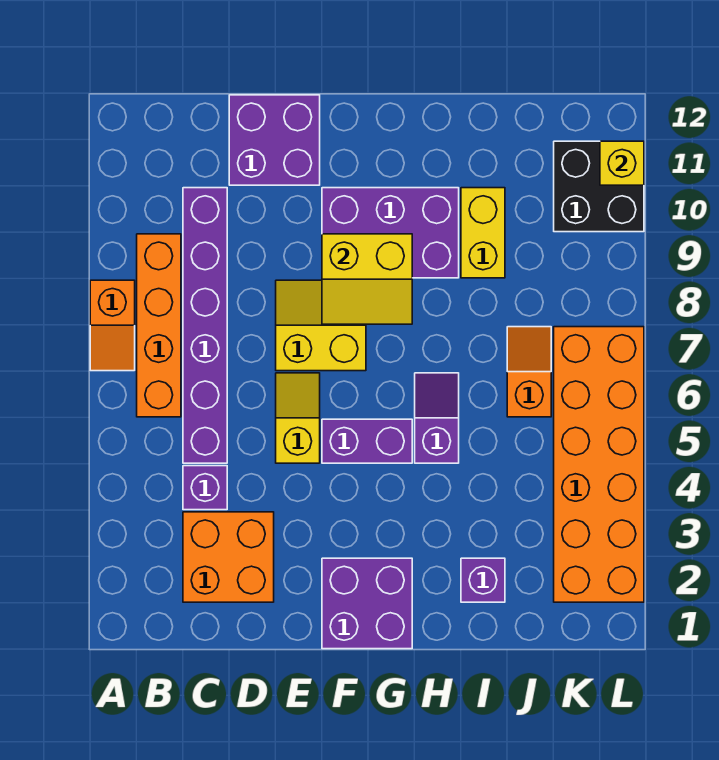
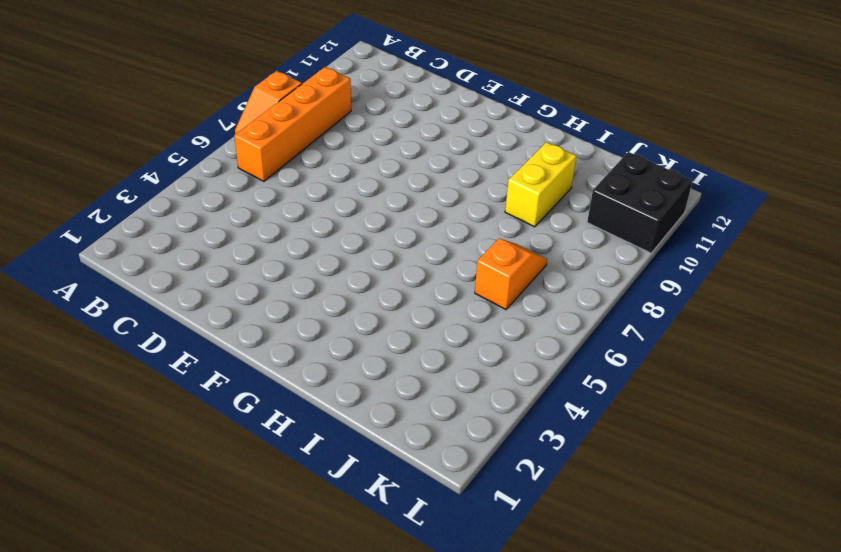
none -> orange 2x2 brick [183,512,274,602]
none -> purple 1x1 brick [183,466,227,510]
none -> purple 1x6 brick [183,188,227,463]

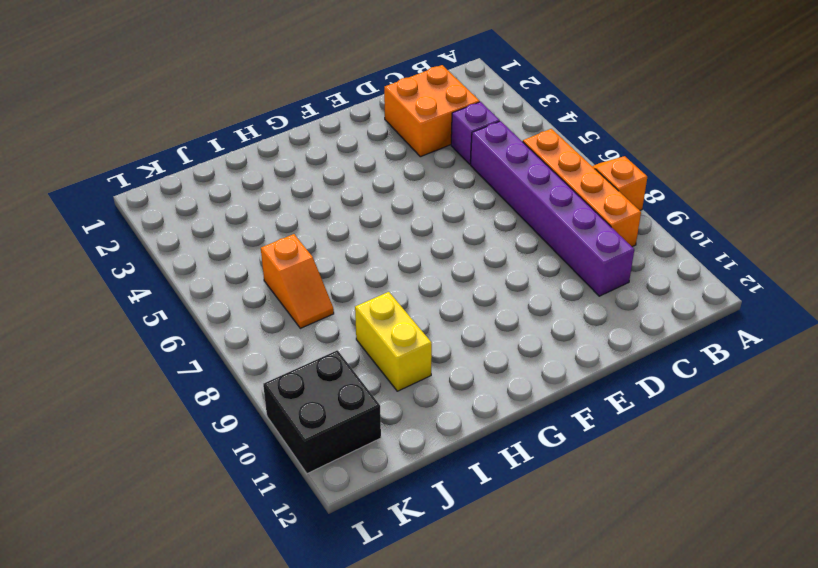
none -> purple 2x2 brick [229,95,320,185]
none -> yellow 1x2 slope [276,373,320,463]
none -> yellow 2x2 slope [276,280,366,371]

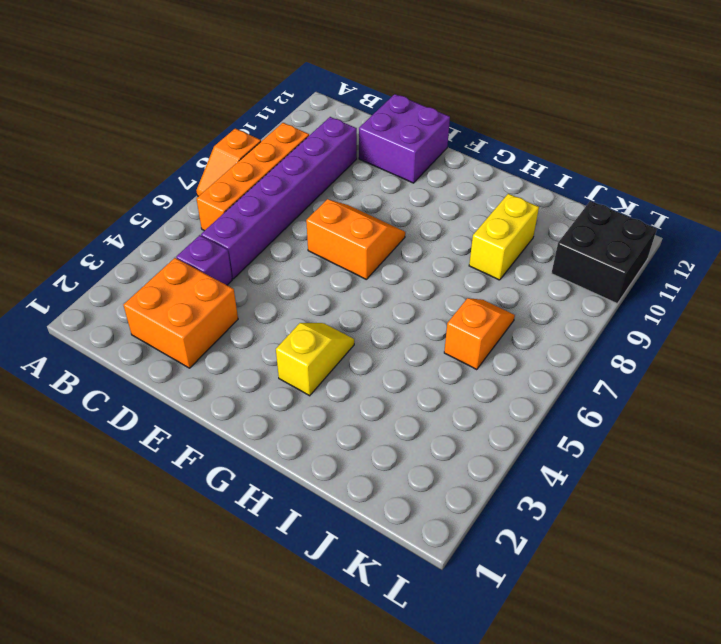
orange 2x2 slope [306,199,405,279] -> yellow 2x2 slope [276,280,366,371]
yellow 1x2 slope [276,323,354,396] -> yellow 1x2 slope moved to [276,373,320,463]
none -> purple 2x2 brick [322,558,412,649]
none -> purple 1x2 brick [322,419,412,463]
none -> purple 2x3 brick [322,188,459,278]

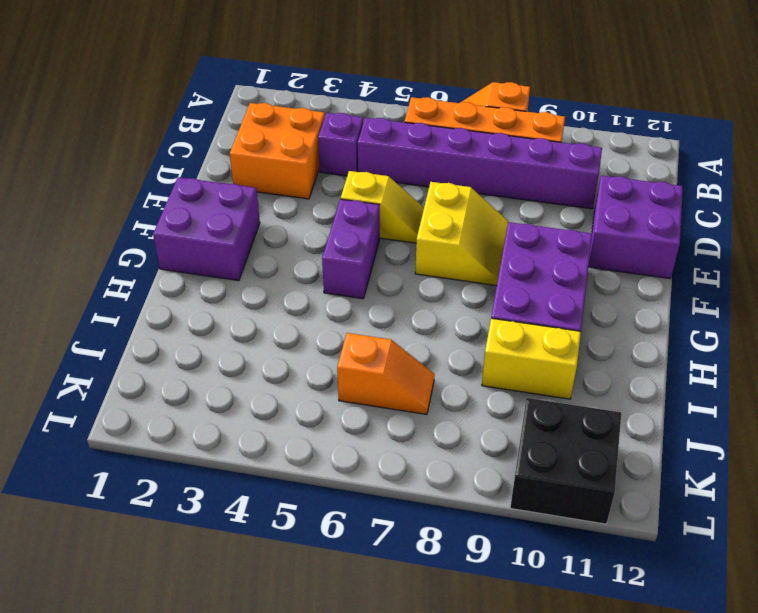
none -> purple 1x2 slope [415,373,459,463]
none -> purple 1x1 brick [461,558,505,602]
none -> orange 2x6 brick [554,327,644,602]

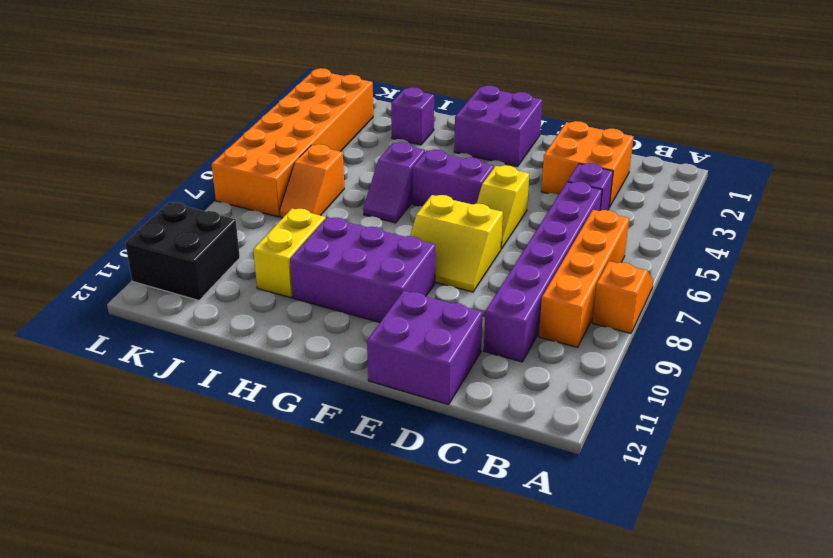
none -> yellow 2x2 slope [322,234,412,324]
none -> yellow 1x1 brick [600,141,644,185]

